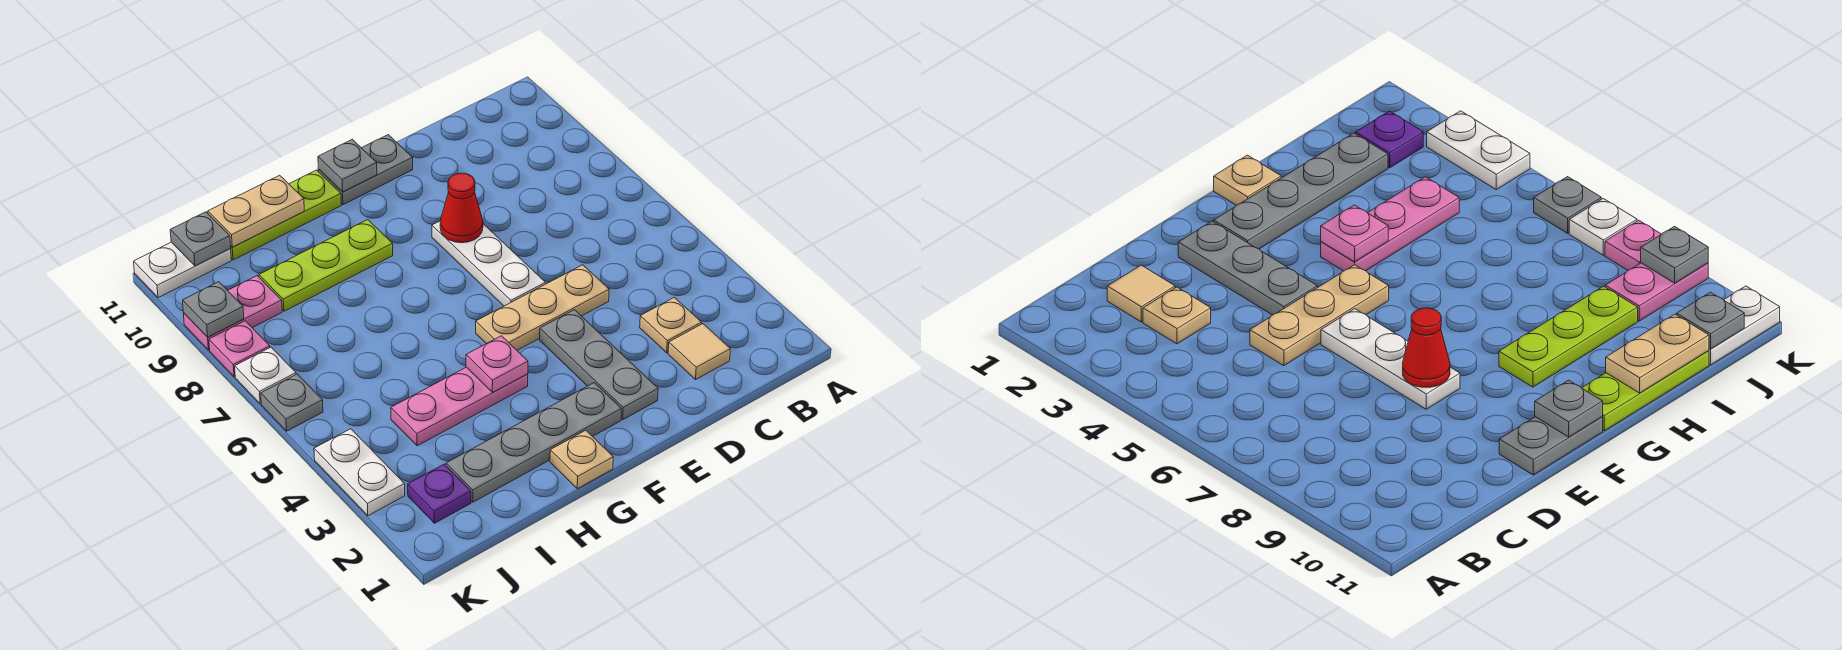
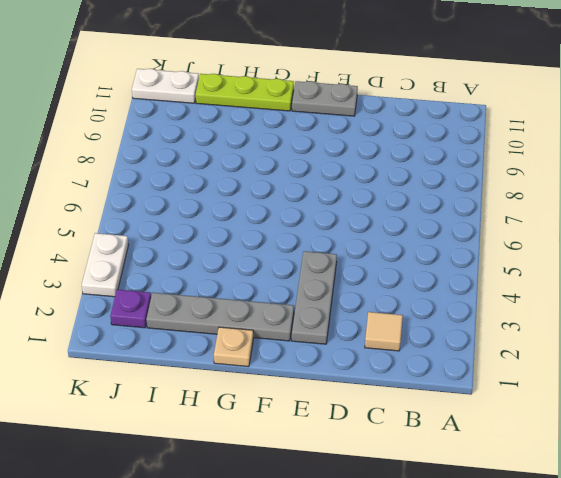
none -> tan 1x1 plate [640,297,702,353]
none -> tan 1x3 plate [476,265,609,350]
none -> white 1x3 plate [432,221,546,306]

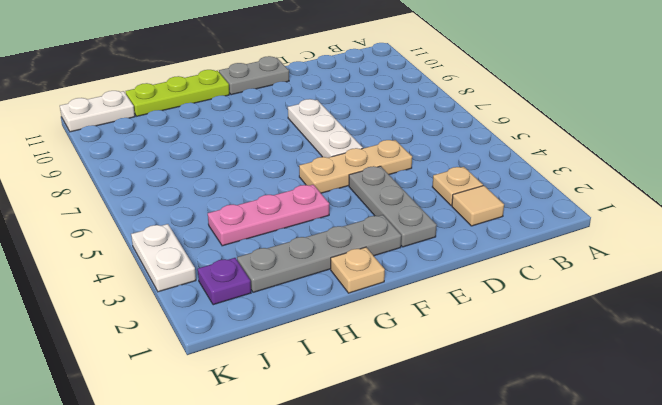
none -> lime 1x3 plate [259,220,393,311]
none -> pink 1x2 plate [183,276,282,350]
none -> grey 1x1 plate [261,374,323,431]

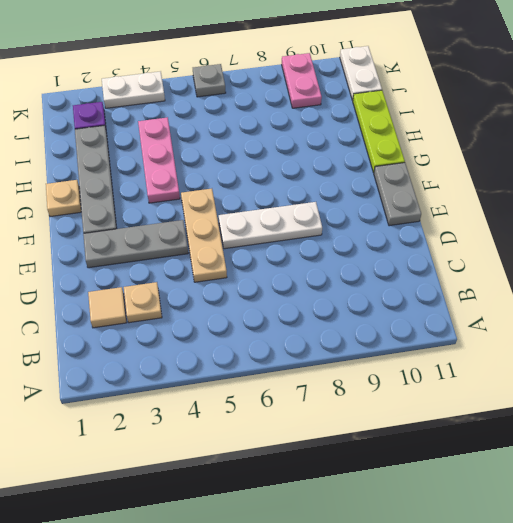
none -> lime 1x3 plate [259,220,393,311]
none -> white 1x1 plate [235,347,296,404]
none -> pink 1x1 plate [209,321,270,377]

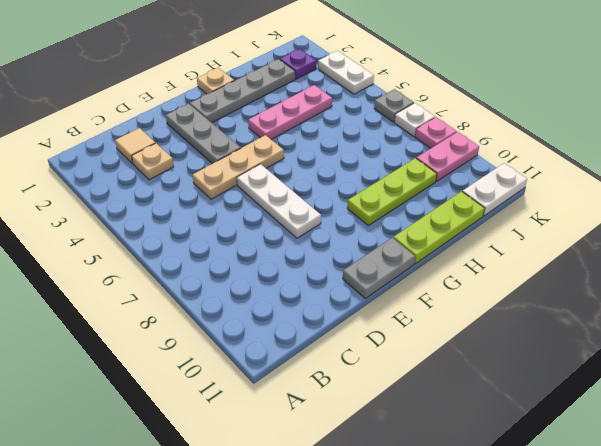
none -> red 1x1 cone [440,173,483,243]
none -> grey 1x1 plate [318,139,377,192]
none -> pink 1x1 plate [466,336,528,392]

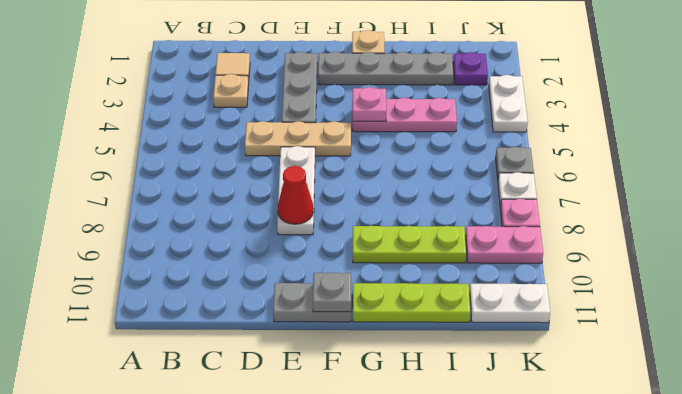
none -> tan 1x2 plate [208,175,304,247]
none -> grey 1x1 plate [170,212,231,266]
none -> grey 1x1 plate [183,282,244,337]

